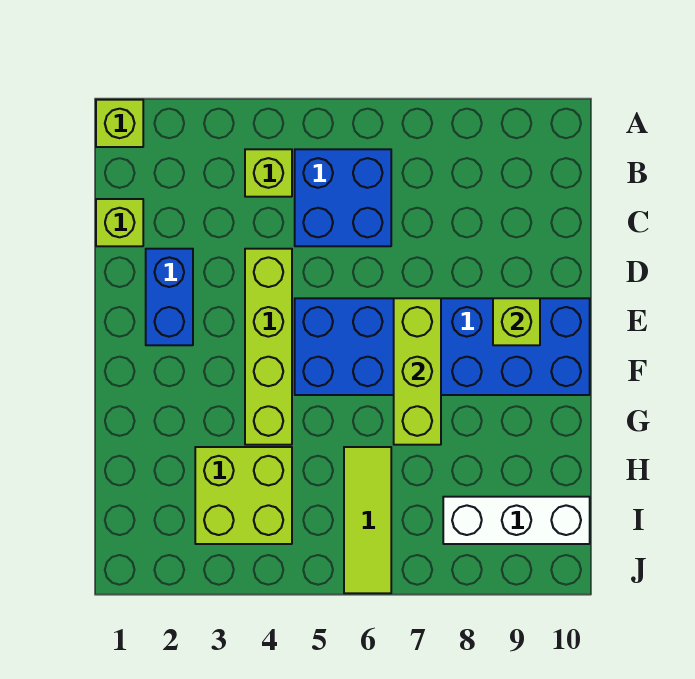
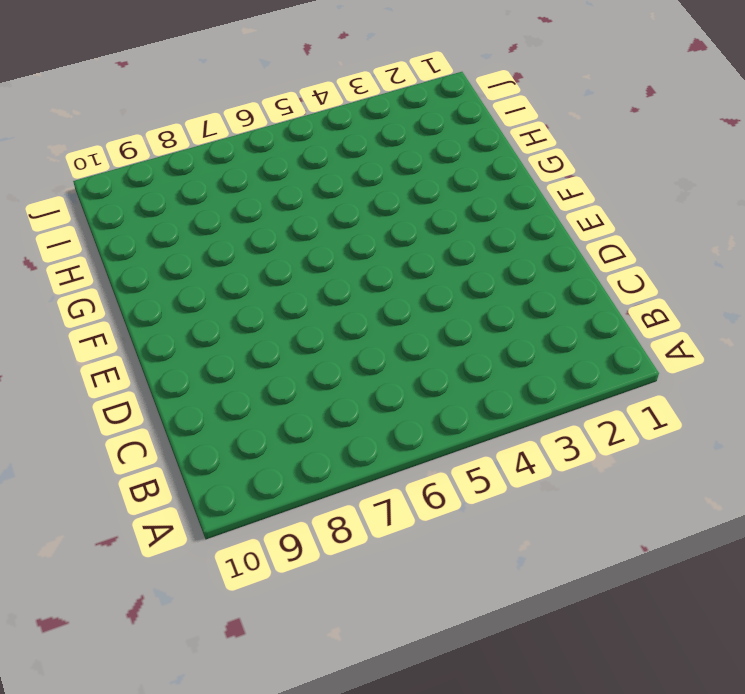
none -> lime 1x1 brick [96,100,143,147]
none -> lime 1x1 brick [245,149,292,197]
none -> blue 2x2 brick [295,149,391,246]

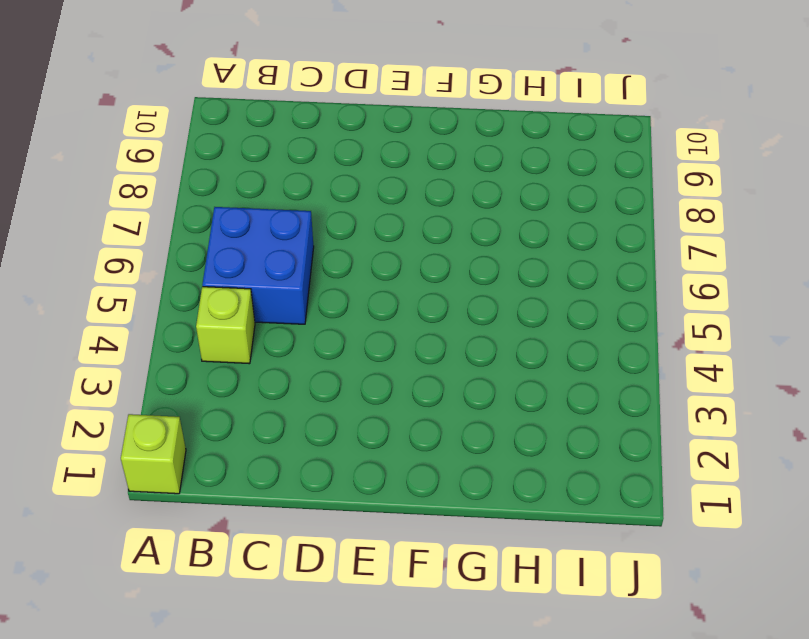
none -> lime 1x1 brick [96,199,143,246]
none -> blue 1x2 brick [146,249,193,345]
none -> lime 1x4 brick [245,249,292,445]

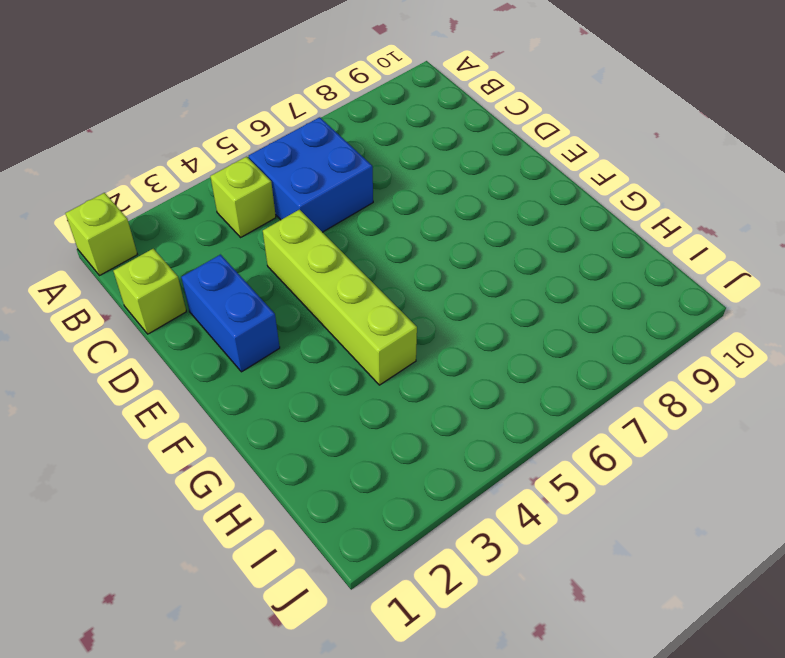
none -> blue 2x6 brick [295,298,590,395]
none -> lime 2x2 brick [195,447,292,544]
none -> lime 1x3 tile [344,447,391,593]

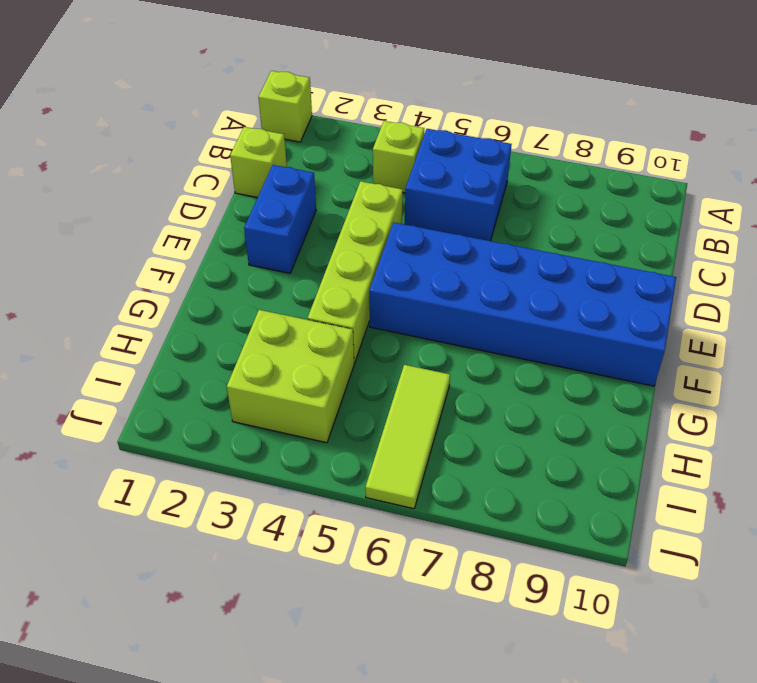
none -> white 1x3 brick [443,497,590,544]
none -> lime 1x3 brick [394,298,441,445]
none -> lime 1x1 brick [493,298,540,345]

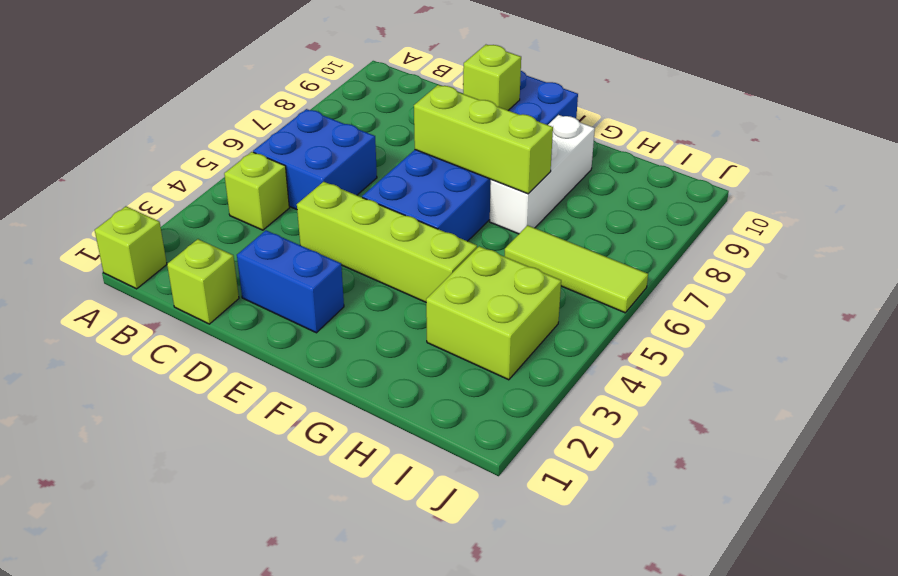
white 1x3 brick [490,115,595,234] -> white 1x3 brick moved to [443,497,590,544]

